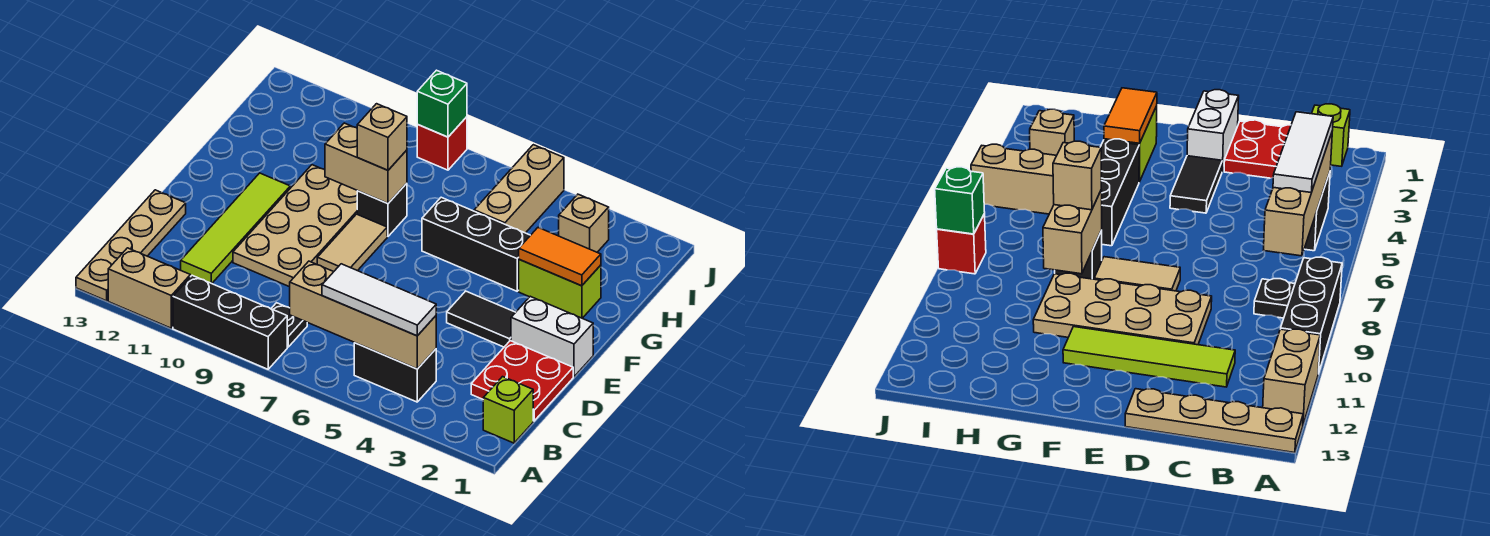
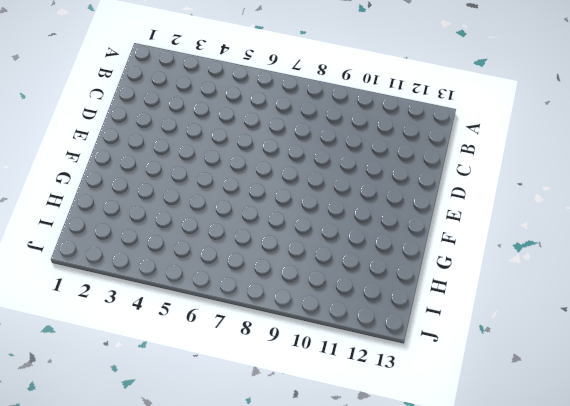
none -> black 1x3 brick [173,275,287,369]
none -> tan 1x2 brick [108,248,190,328]
none -> tan 1x4 plate [76,190,186,301]

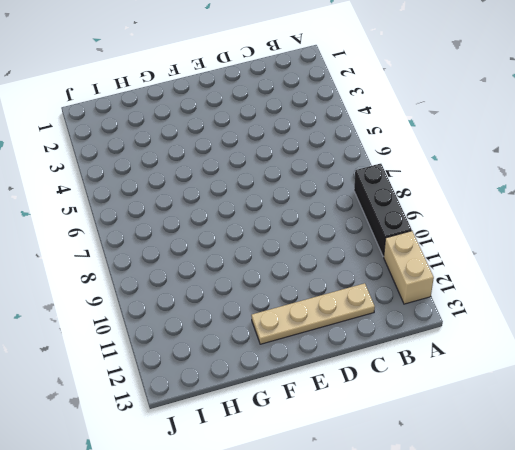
tan 1x4 plate [251,283,375,344] -> tan 1x4 plate moved to [76,190,186,301]
none -> lime 1x1 brick [483,377,533,443]
none -> black 1x2 brick [354,343,436,402]
none -> black 1x1 plate [271,303,307,347]

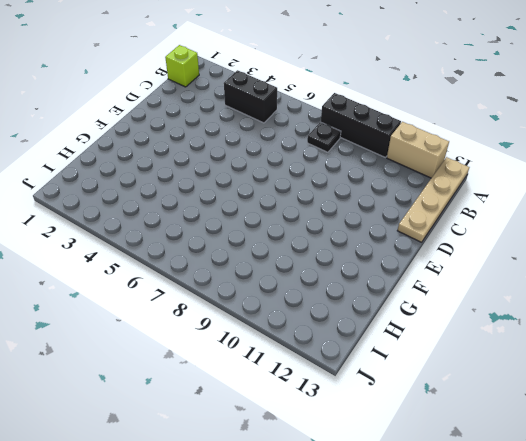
none -> red 2x2 plate [471,341,573,421]
none -> lime 1x4 tile [181,173,290,284]
none -> tan 2x4 plate [233,165,357,287]

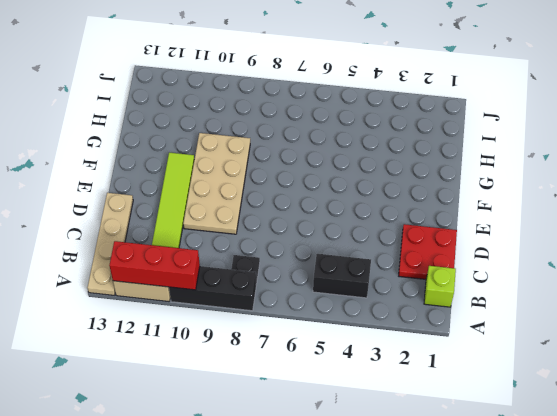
red 1x3 brick [109,241,200,290] -> none
none -> white 1x2 brick [511,296,593,377]
none -> black 1x2 tile [447,291,516,347]
none -> tan 1x2 tile [317,214,387,272]

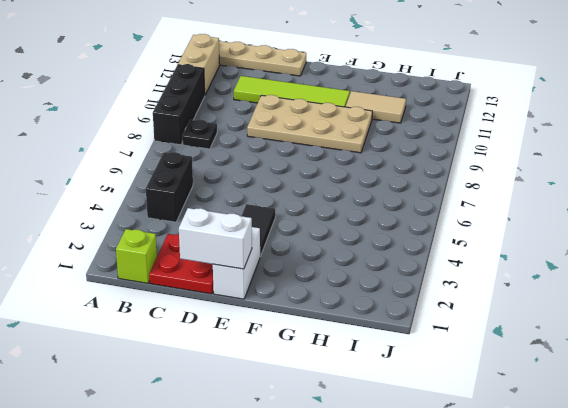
white 1x2 brick [179,208,252,269] -> none
tan 1x2 tile [346,91,406,123] -> tan 1x2 tile moved to [317,214,387,272]
none -> lime 1x2 brick [519,260,601,318]
none -> black 1x3 brick [422,197,530,291]
none -> black 1x1 brick [357,183,407,237]

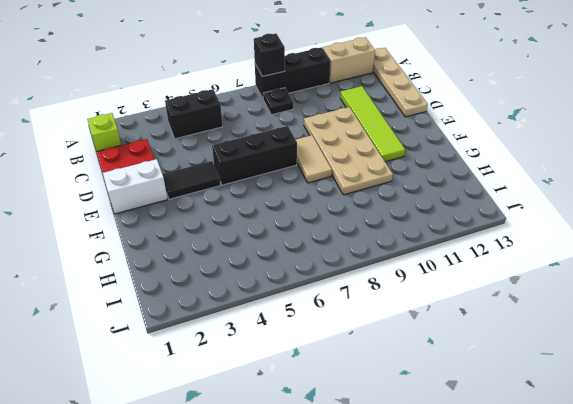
black 1x1 brick [254,34,285,76] -> black 1x1 brick moved to [357,183,407,237]
black 1x3 brick [212,126,297,185] -> black 1x3 brick moved to [422,197,530,291]
none -> lime 1x2 brick [519,260,601,318]
none -> tan 1x3 brick [474,145,564,233]
none -> tan 1x1 brick [559,194,609,252]

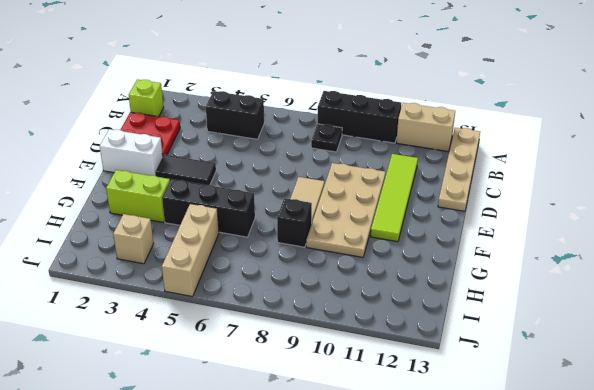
none -> red 1x1 brick [417,117,467,170]
none -> tan 1x4 brick [290,261,436,369]
none -> orange 1x2 tile [519,228,601,286]

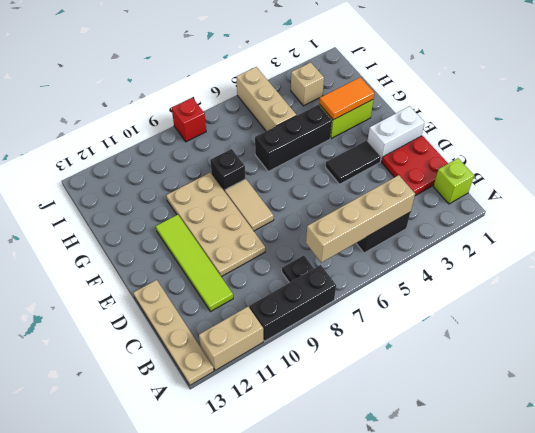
none -> tan 1x2 brick [325,123,407,203]
none -> green 1x1 brick [417,70,467,137]
none -> white 1x3 tile [322,264,436,336]

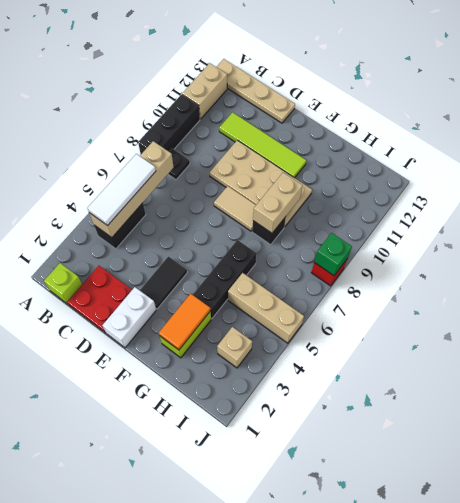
none -> tan 1x1 brick [357,104,407,170]

